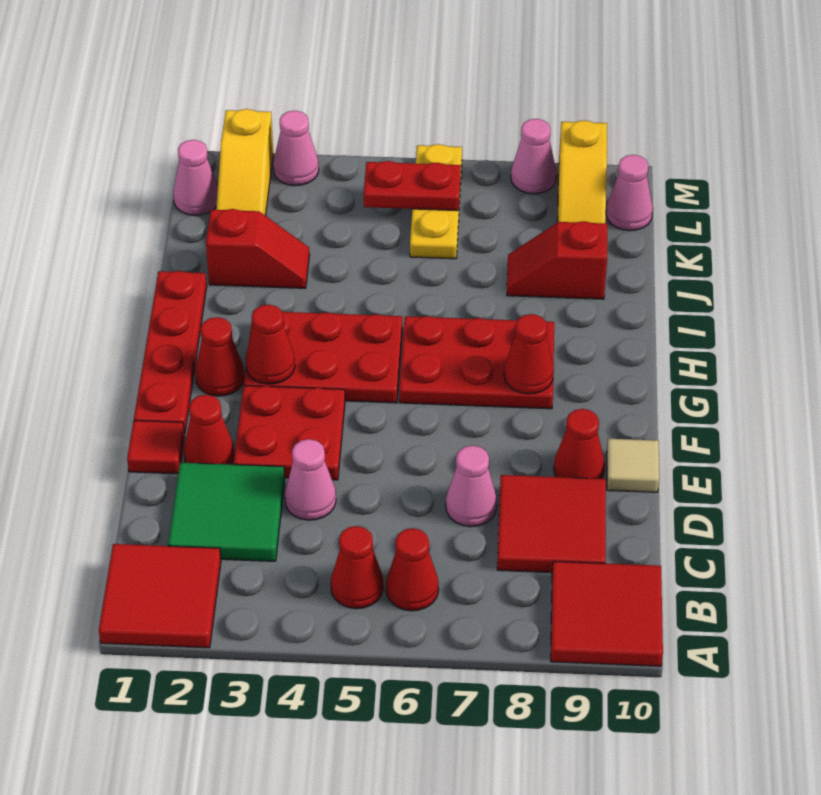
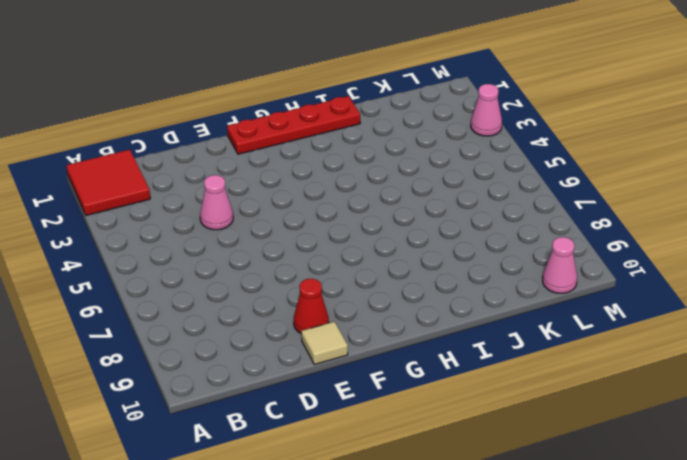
none -> red 2x2 tile [551,561,663,666]
none -> red 1x1 cone [331,526,383,609]
none -> red 1x1 cone [386,528,439,611]

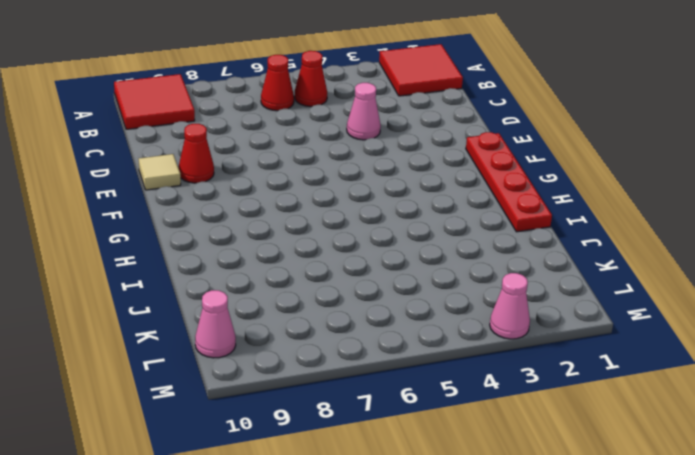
none -> green 2x2 tile [168,463,285,561]
none -> red 2x2 tile [497,475,606,573]
none -> pink 1x1 cone [446,445,497,527]

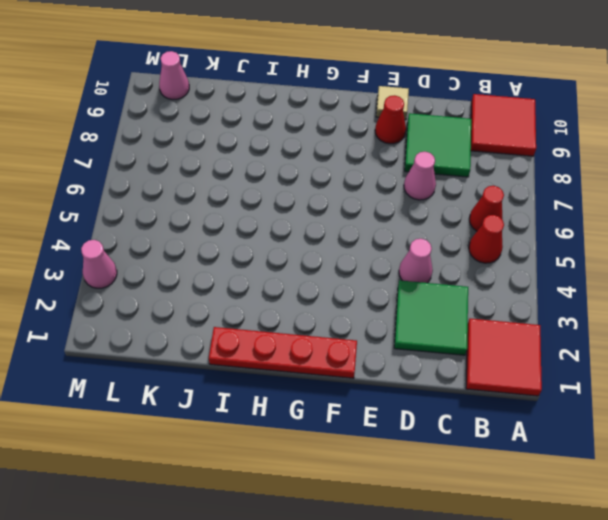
green 2x2 tile [405,113,471,177] -> red 2x2 tile [497,475,606,573]
none -> red 1x1 tile [127,421,185,474]
none -> red 1x1 cone [184,395,234,464]
none -> red 2x2 plate [234,386,345,480]

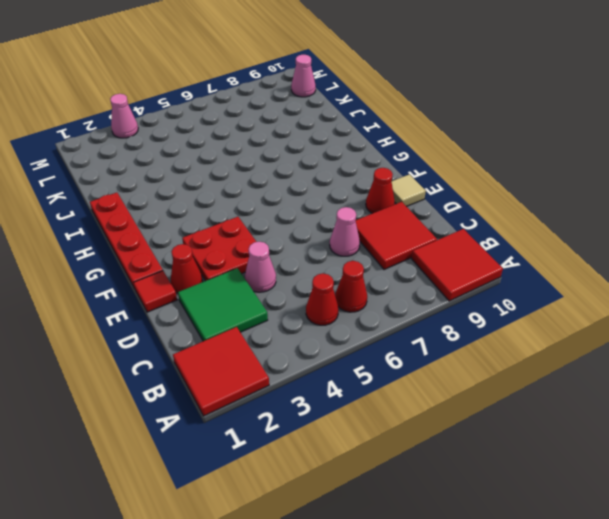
none -> red 1x1 cone [195,317,244,396]
none -> red 2x3 plate [244,311,402,403]
none -> red 2x3 plate [399,316,554,409]

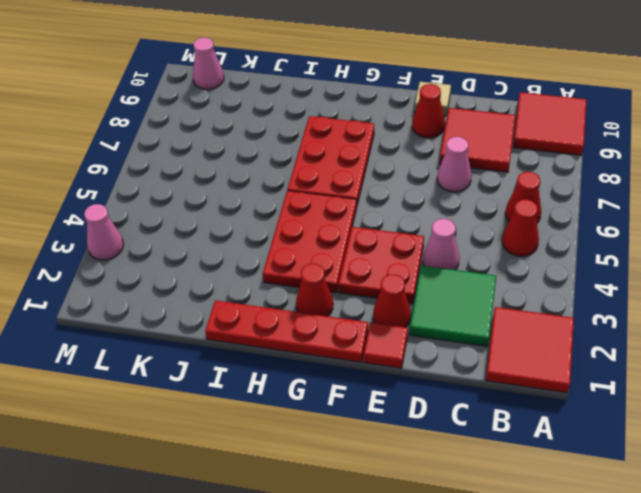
none -> red 1x2 slope [206,209,309,288]
none -> red 1x2 slope [507,221,607,299]
none -> yellow 1x3 slope [216,109,273,216]

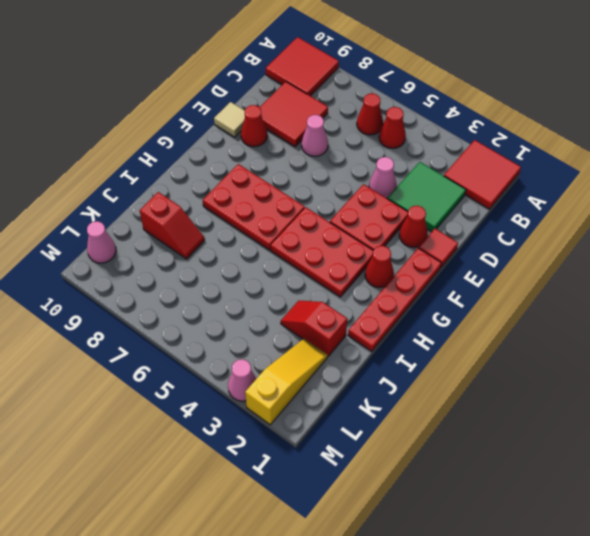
none -> yellow 1x3 plate [410,144,462,259]
none -> yellow 1x3 slope [558,120,607,223]
none -> pink 1x1 cone [173,140,218,215]

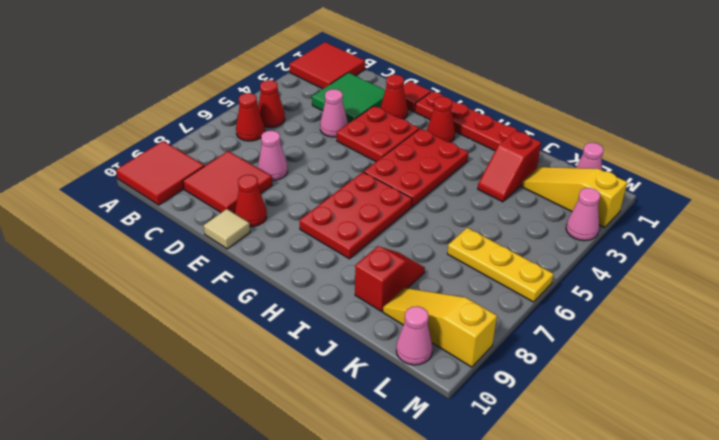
none -> pink 1x1 cone [511,119,557,194]
none -> red 1x1 cone [245,305,295,384]
none -> red 1x1 cone [504,314,554,394]

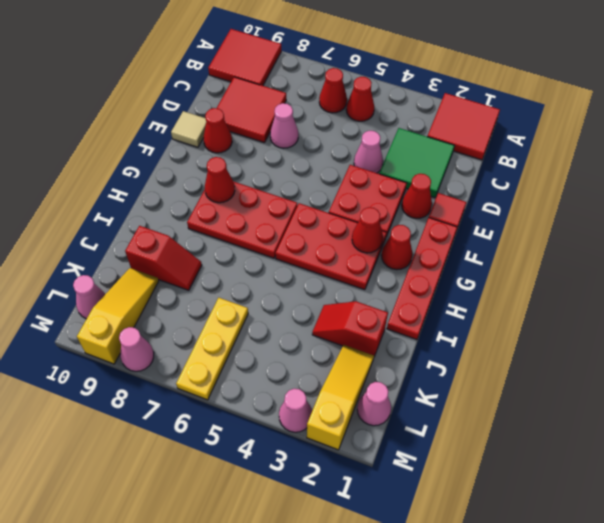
none -> red 1x2 plate [363,161,461,211]

